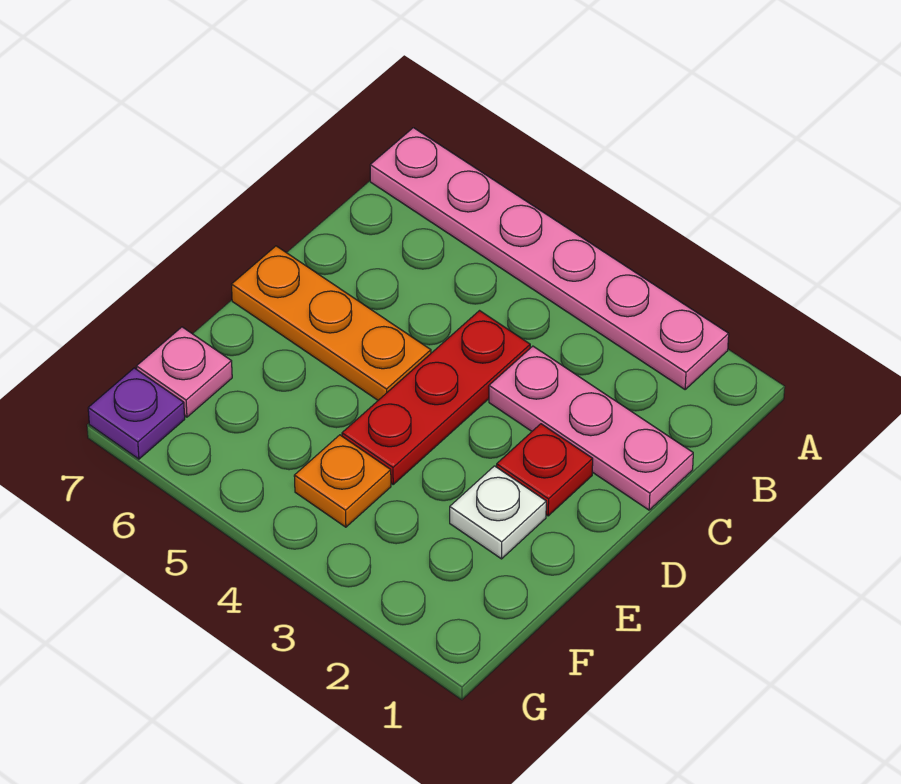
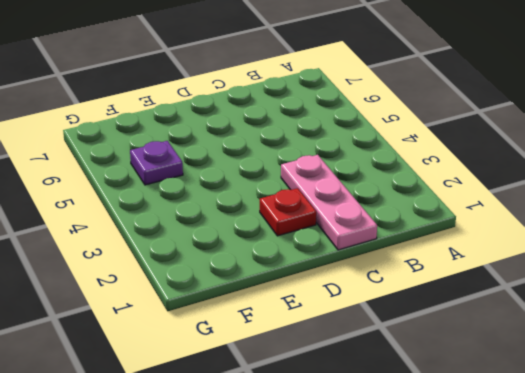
purple 1x1 plate [130,141,183,185] -> purple 1x1 plate moved to [88,368,185,459]
none -> pink 1x6 plate [370,128,729,389]
none -> red 1x3 plate [342,311,530,484]

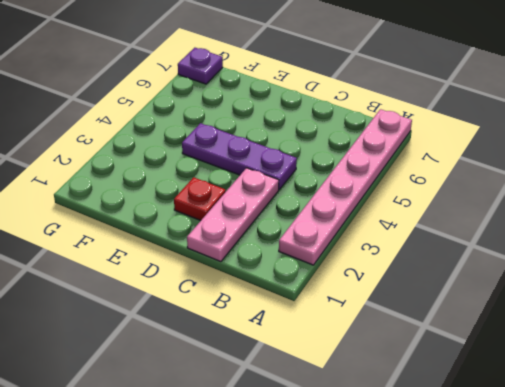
purple 1x3 plate [182,123,297,190] -> red 1x3 plate [342,311,530,484]
none -> orange 1x3 plate [232,246,431,400]
none -> white 1x1 plate [450,466,546,559]

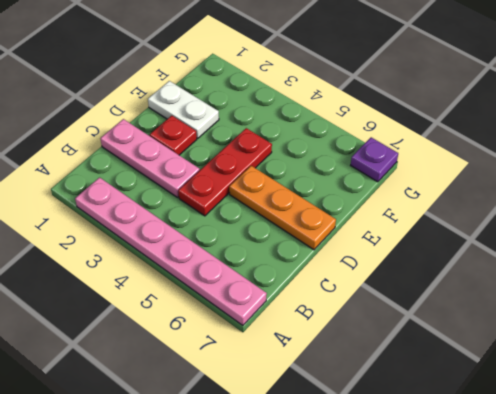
white 1x2 plate [148,81,219,138] -> white 1x1 plate [450,466,546,559]
none -> orange 1x1 plate [294,435,391,527]
none -> pink 1x1 plate [137,327,232,417]

